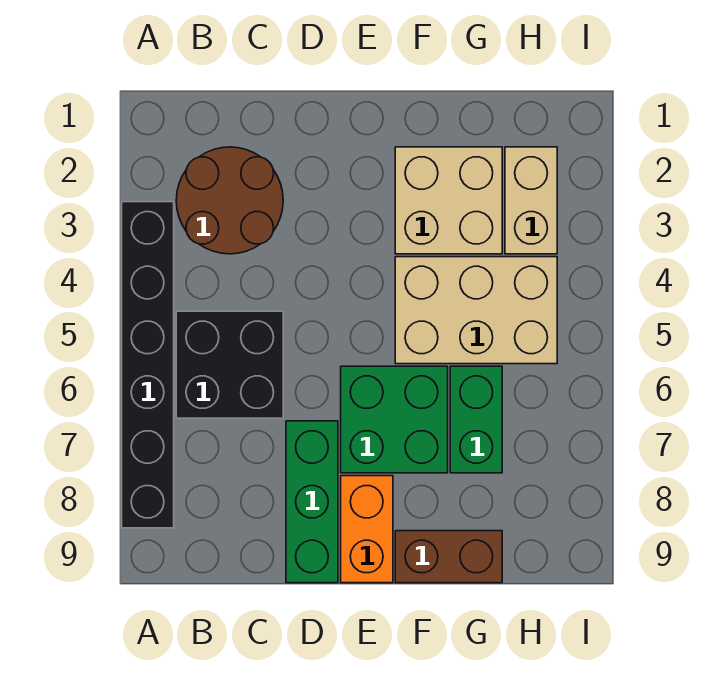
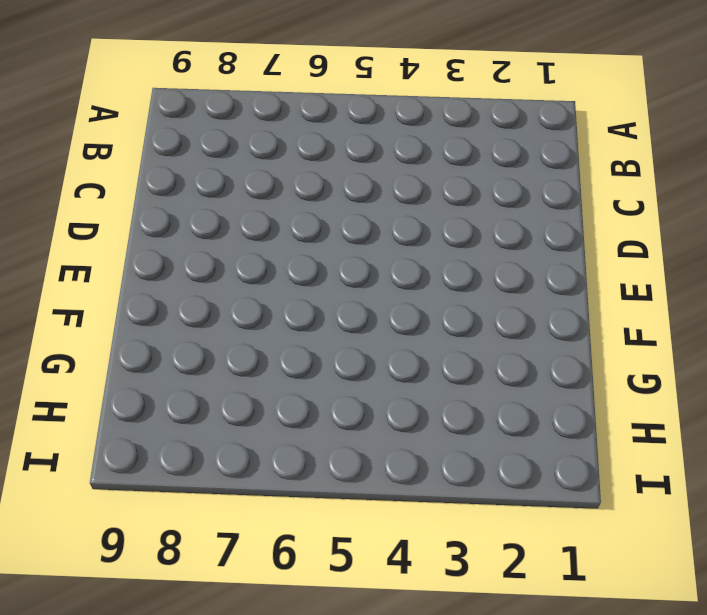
none -> black 1x6 brick [122,202,174,528]
none -> brown 2x2 round brick [176,147,283,254]

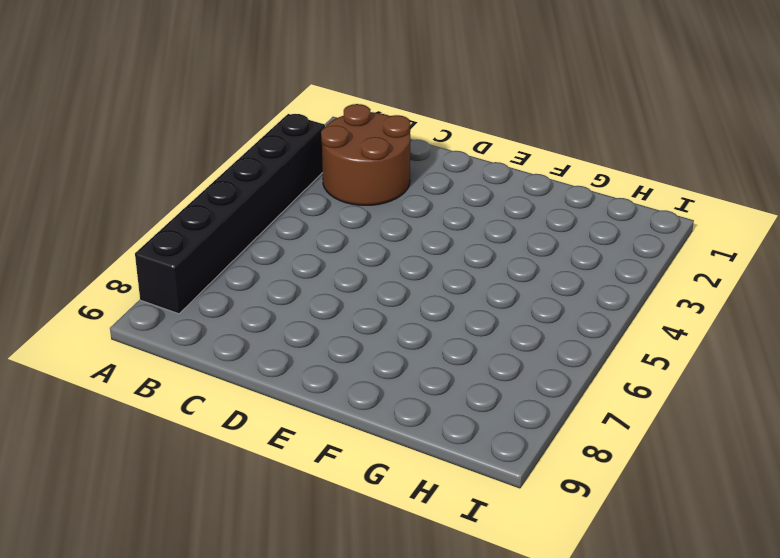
none -> black 2x2 brick [176,311,283,418]
none -> green 1x3 brick [286,421,338,583]

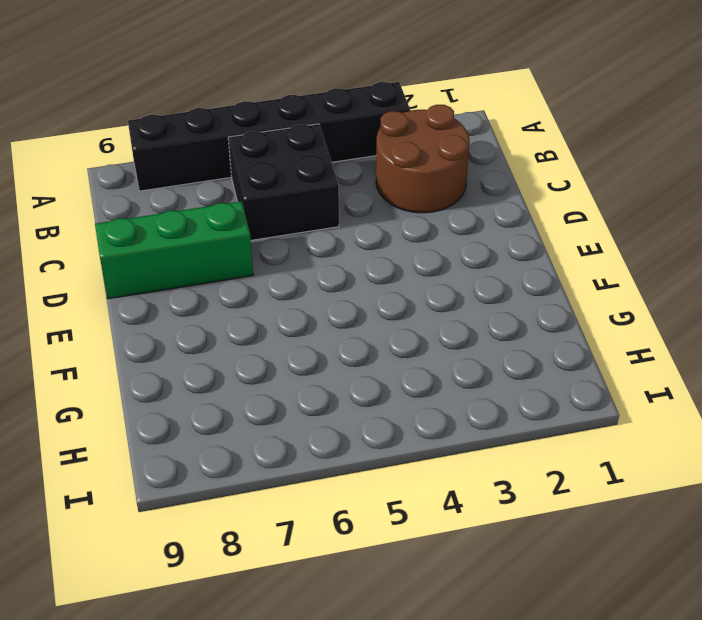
none -> green 2x2 brick [341,366,448,473]
none -> orange 1x2 brick [341,476,393,583]

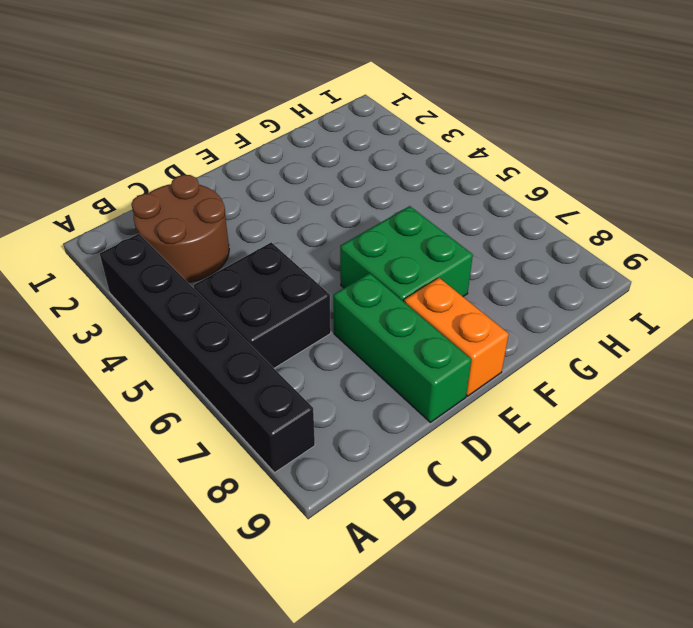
none -> tan 2x2 brick [395,147,502,254]
none -> tan 2x3 brick [395,257,557,364]

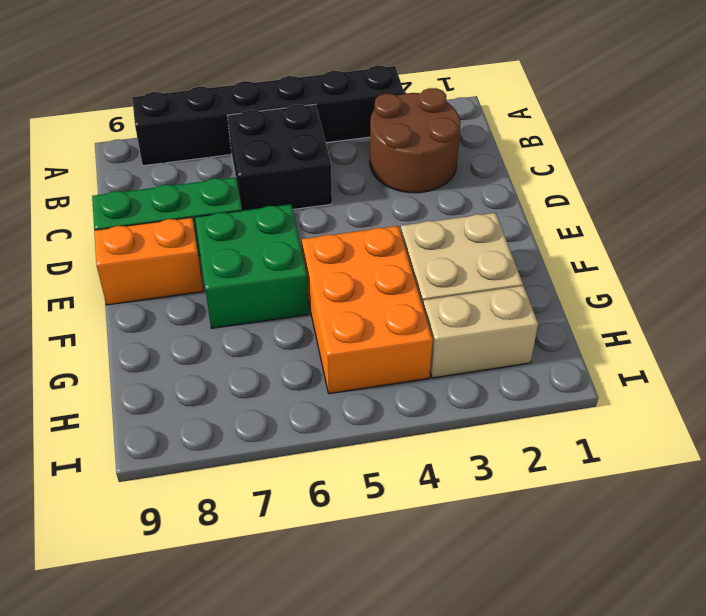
orange 2x3 brick [302,226,433,394] -> tan 2x3 brick [395,257,557,364]
none -> brown 1x2 brick [395,531,502,583]
none -> green 1x2 brick [450,366,502,473]

